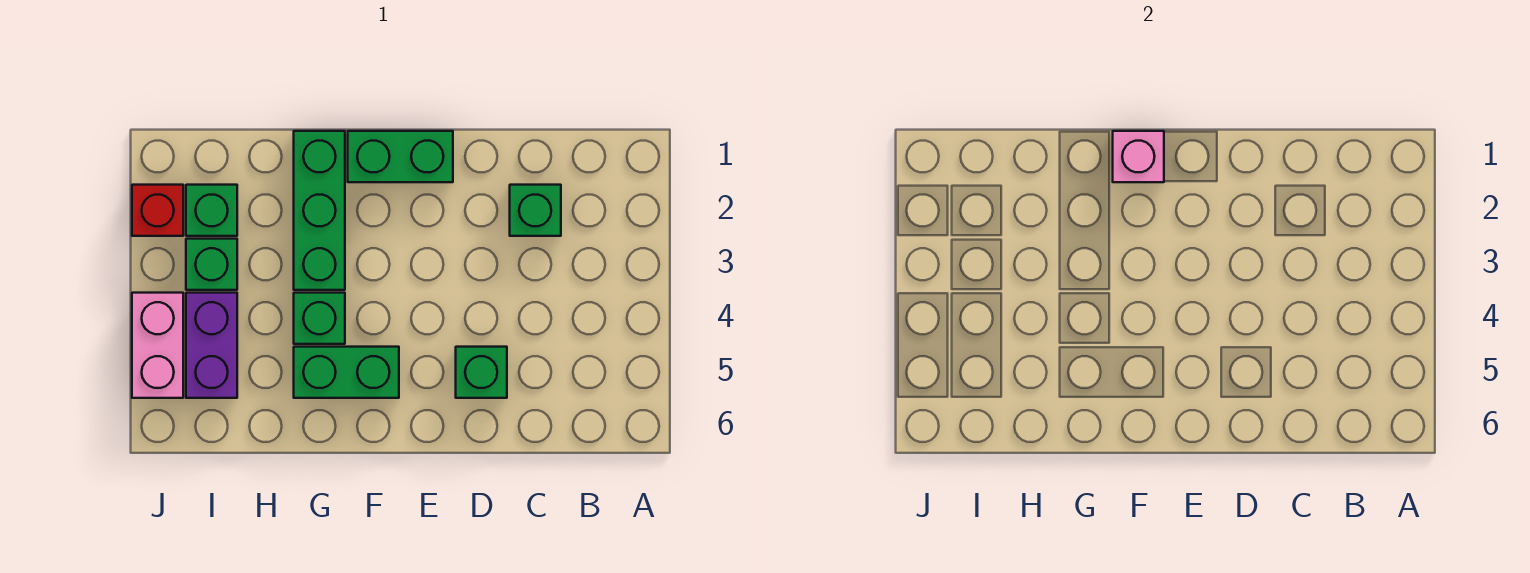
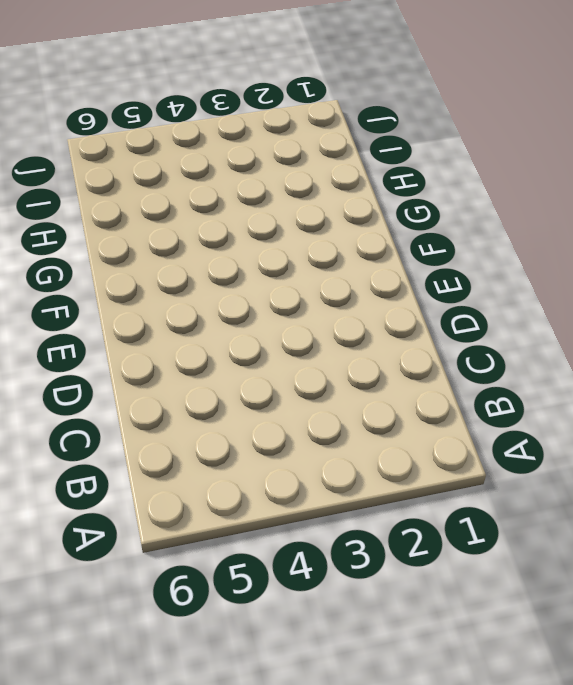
none -> green 1x1 brick [510,185,561,236]
none -> green 1x1 brick [456,347,507,398]
none -> green 1x2 brick [348,131,453,182]

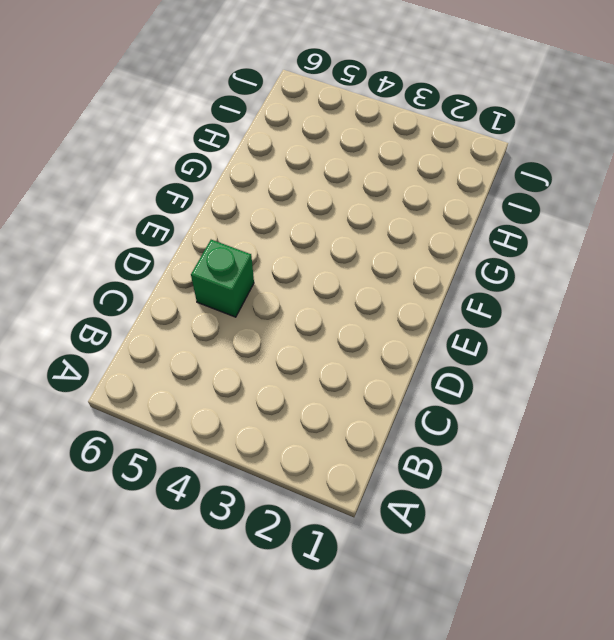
none -> green 1x1 brick [510,185,561,236]
none -> green 1x2 brick [348,131,453,182]
none -> green 1x2 brick [294,347,399,398]

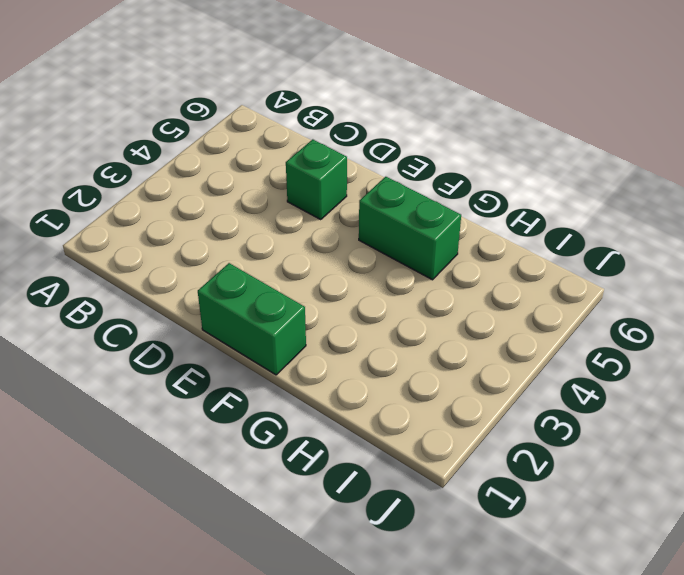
none -> green 1x1 brick [510,185,561,236]
none -> green 1x3 brick [294,131,345,290]
none -> green 1x1 brick [294,293,345,344]

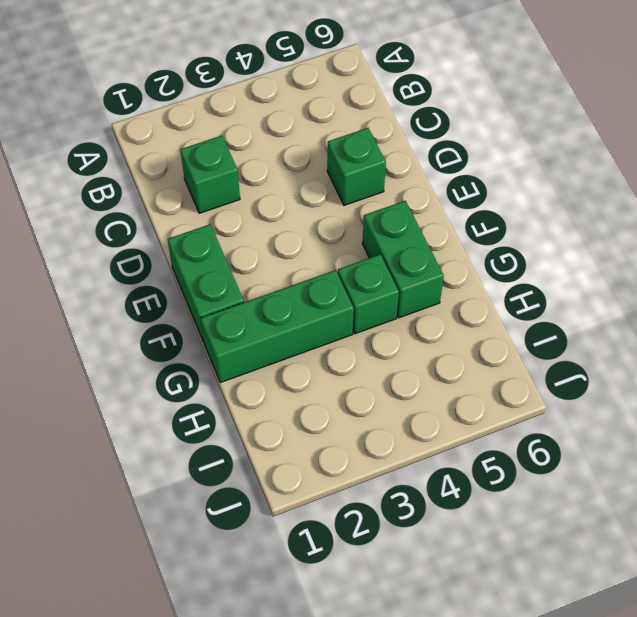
none -> green 1x1 brick [186,185,237,236]
none -> green 1x1 brick [186,239,237,290]
none -> purple 1x2 brick [186,293,237,398]

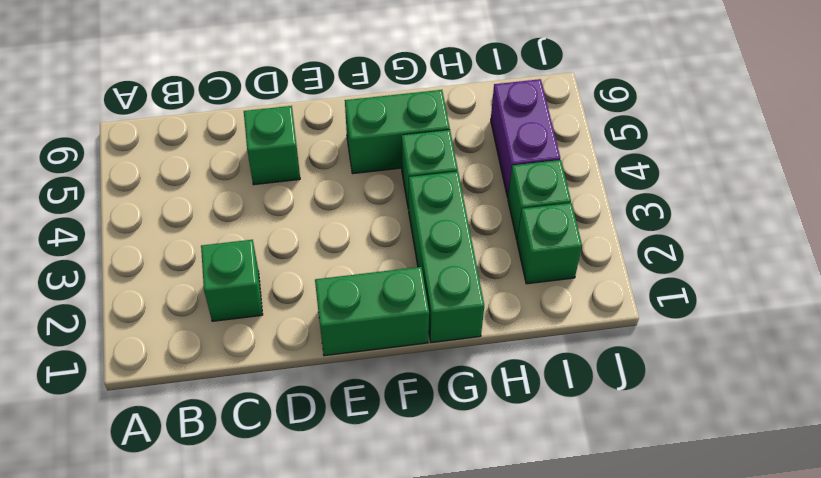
none -> red 1x1 brick [132,185,183,236]
none -> pink 1x2 brick [132,293,183,398]
none -> pink 1x1 brick [1113,131,1164,182]

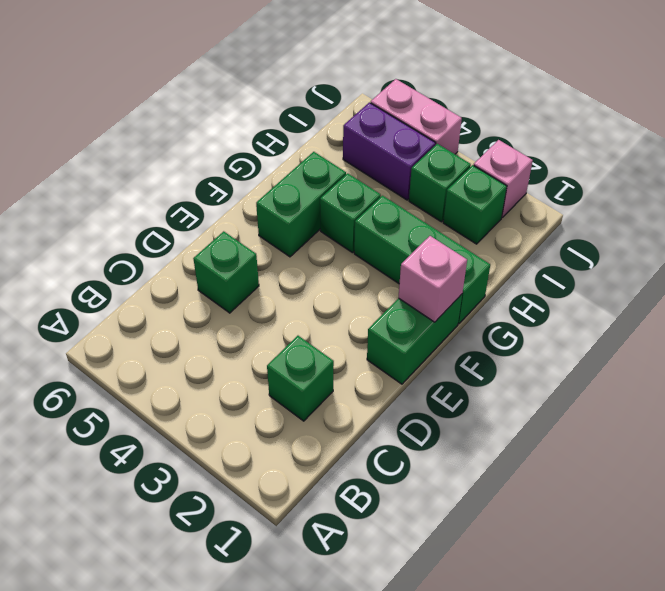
pink 1x1 brick [474,140,533,217] -> red 1x1 brick [132,185,183,236]

